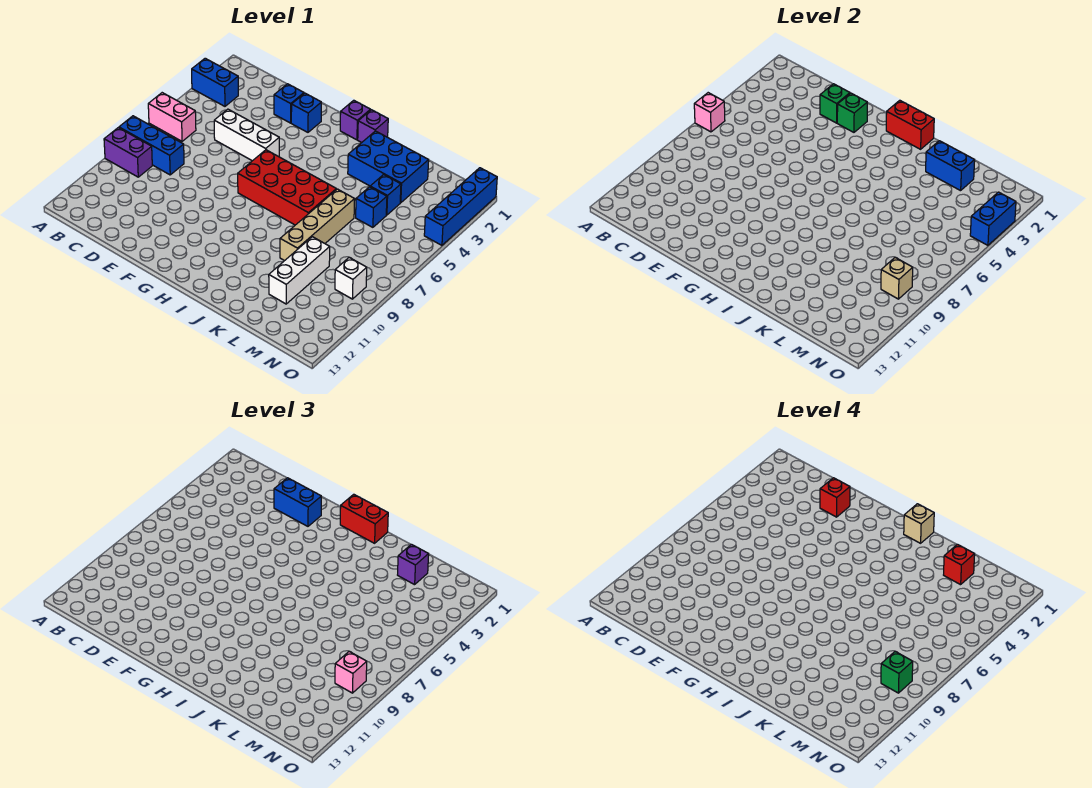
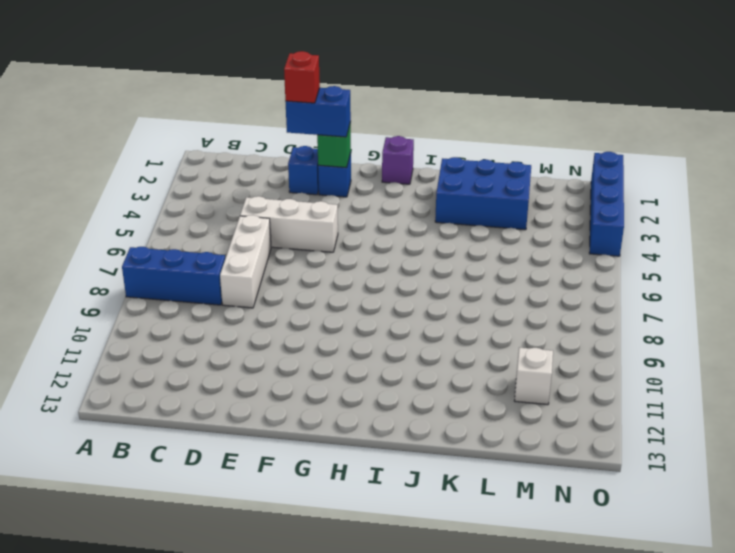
white 1x3 brick [220,215,271,308] -> white 1x3 brick moved to [269,237,330,304]
white 1x1 brick [515,348,553,405] -> white 1x1 brick moved to [335,257,367,299]
none -> blue 1x2 brick [192,58,238,106]
none -> pink 1x2 brick [148,93,196,141]
none -> purple 1x2 brick [104,128,152,177]
none -> red 2x4 brick [238,150,336,225]

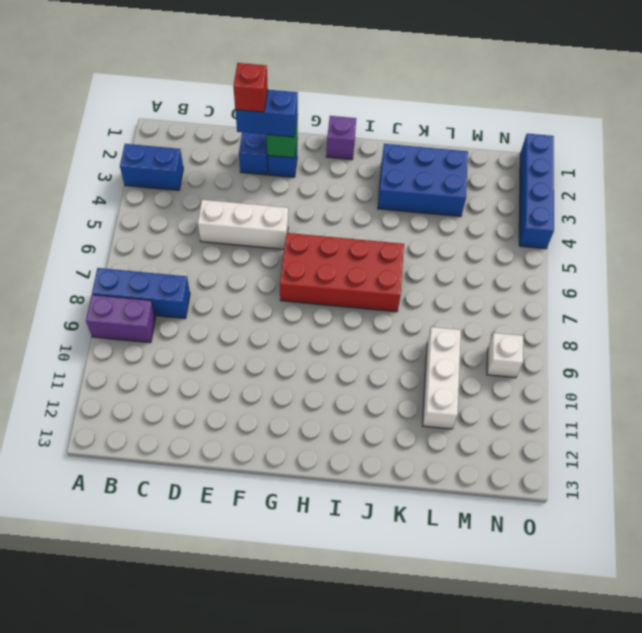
none -> pink 1x2 brick [148,93,196,141]
none -> purple 1x1 brick [358,110,388,142]
none -> tan 1x4 brick [280,189,355,261]
none -> blue 1x1 brick [370,175,401,215]

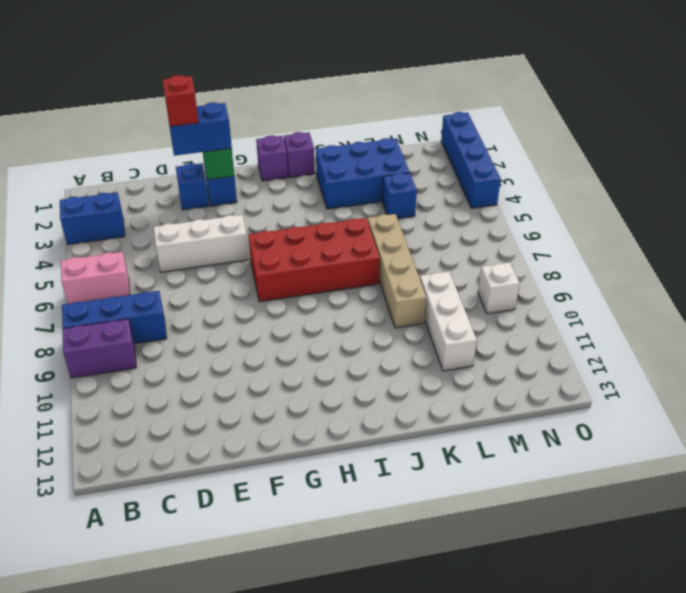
none -> blue 1x1 brick [356,187,387,227]
none -> pink 1x1 brick [694,93,725,132]
none -> green 1x1 brick [820,84,850,123]
none -> red 1x2 brick [886,100,934,149]

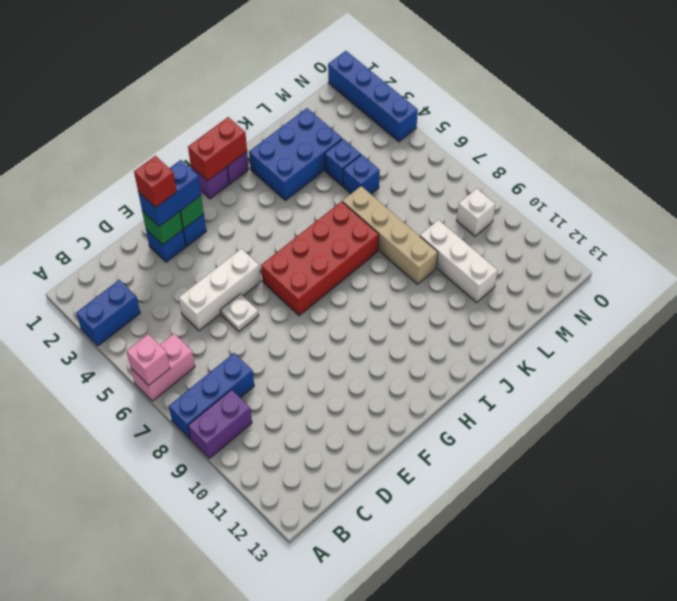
white 1x1 plate [220,294,259,331] -> none
none -> blue 1x2 brick [926,141,975,191]
none -> tan 1x1 brick [881,257,913,299]
none -> blue 1x2 brick [970,192,1016,245]
none -> red 1x2 brick [340,494,388,543]

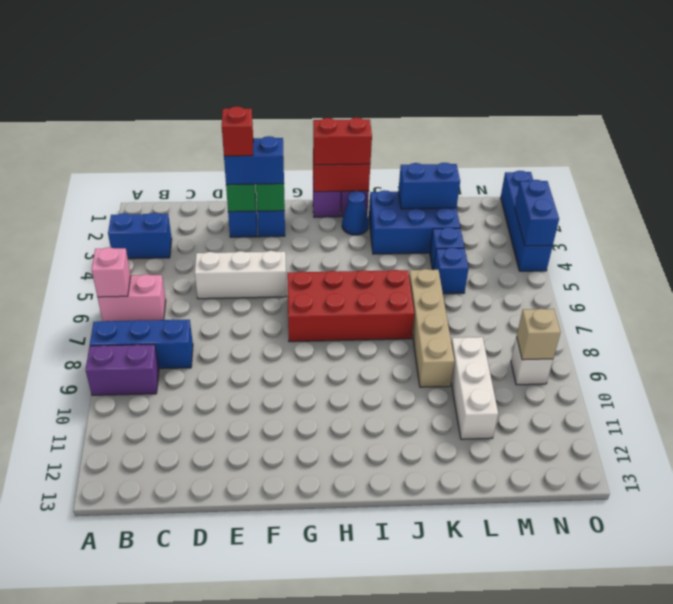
blue 1x1 cone [342,191,369,235] -> none
none -> purple 1x1 brick [398,544,429,585]
none -> pink 1x1 brick [335,651,367,693]
none -> tan 1x1 brick [904,504,934,543]
none -> red 1x1 brick [944,544,975,585]

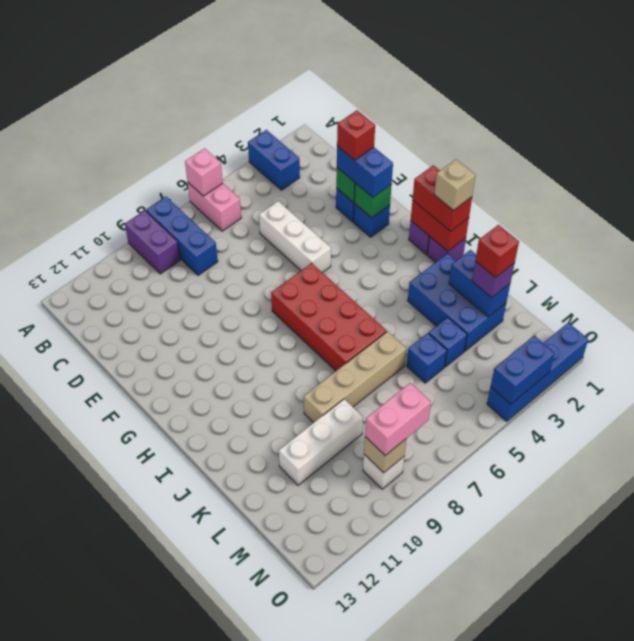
pink 1x2 brick [365,383,431,455] -> pink 1x1 brick [335,651,367,693]
none -> green 1x1 brick [881,651,913,693]

